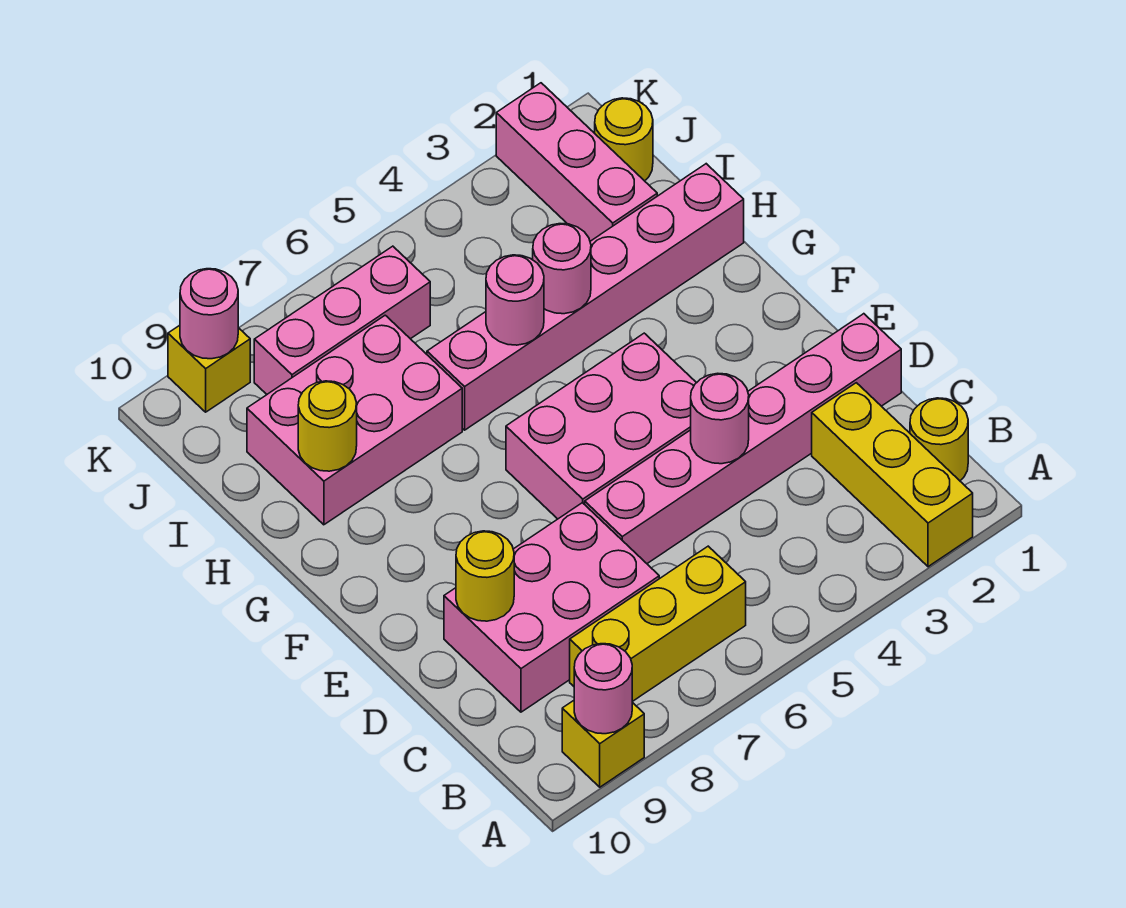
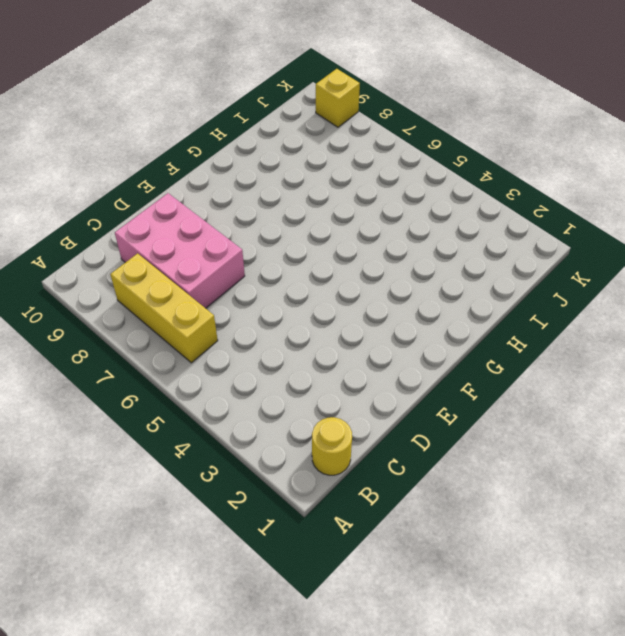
none -> yellow 1x3 brick [812,383,973,567]
none -> yellow 1x1 brick [562,701,644,787]
none -> pink 1x6 brick [585,314,901,563]

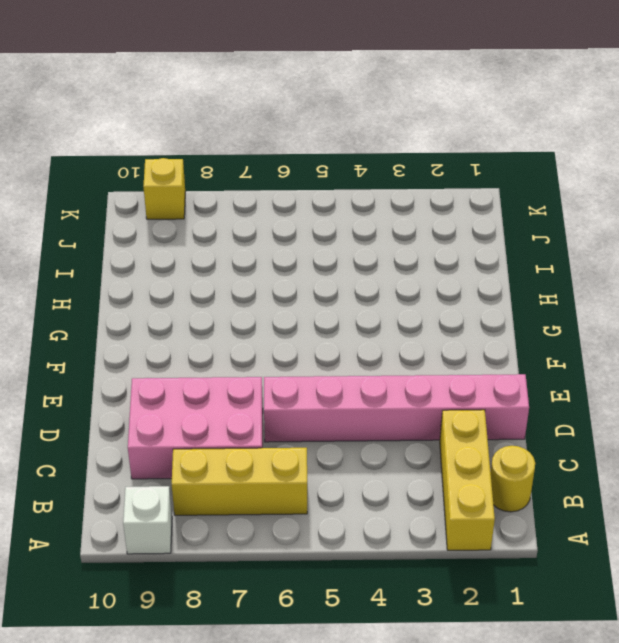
white 1x1 brick [123,486,172,554] -> yellow 1x1 brick [562,701,644,787]
none -> pink 2x3 brick [506,333,696,519]
none -> pink 1x6 brick [427,164,744,430]
none -> pink 2x3 brick [247,315,462,525]

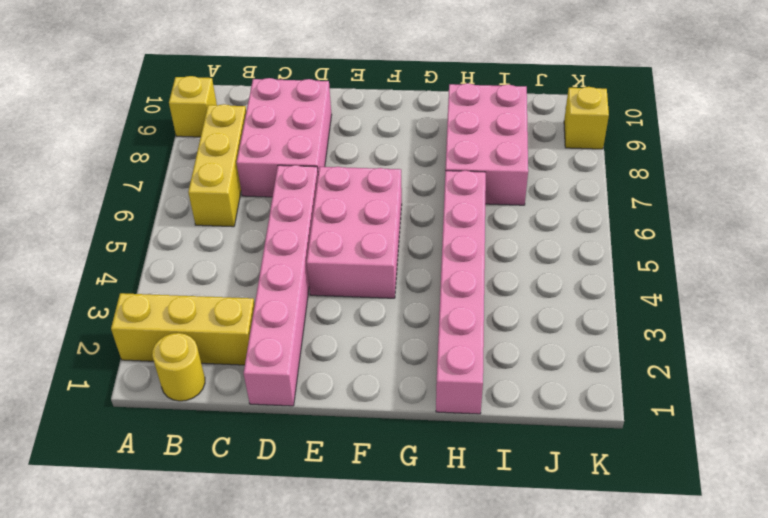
none -> pink 1x3 brick [496,83,657,241]
none -> yellow 1x1 round brick [595,98,653,181]
none -> pink 1x3 brick [254,246,430,394]

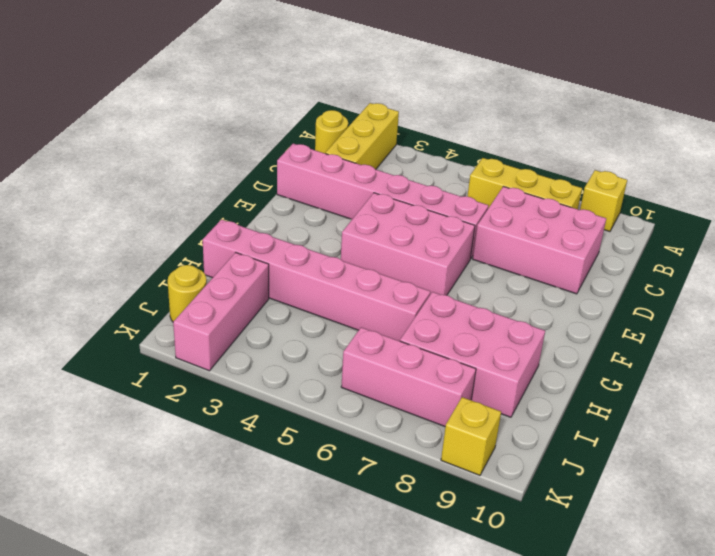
none -> pink 1x1 round brick [574,644,632,734]
none -> pink 1x1 round brick [691,373,749,464]
none -> yellow 1x1 round brick [456,531,514,621]

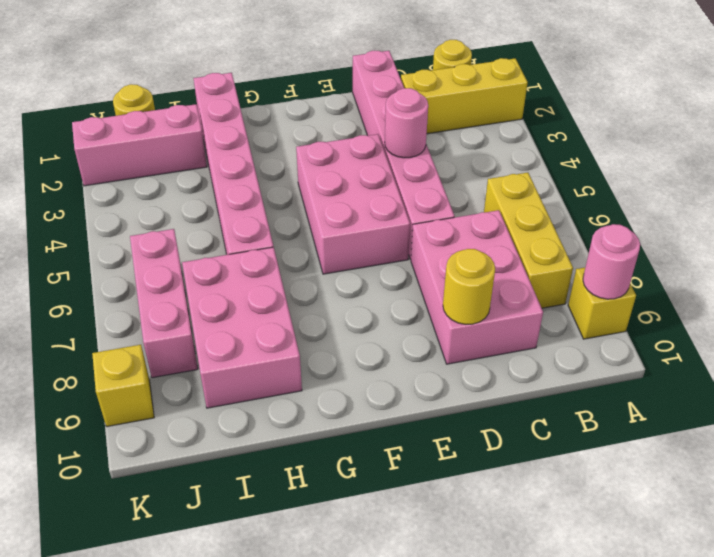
none -> pink 1x1 round brick [533,224,591,314]
none -> pink 1x1 round brick [486,255,544,345]
none -> yellow 1x1 round brick [298,381,357,471]

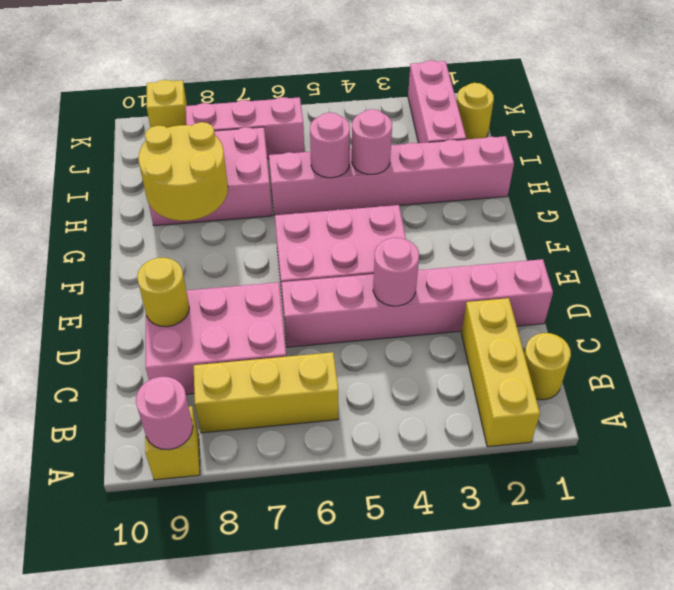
yellow 2x2 round brick [138,122,228,221] -> yellow 1x1 round brick [298,381,357,471]
none -> pink 1x1 round brick [180,269,238,359]

